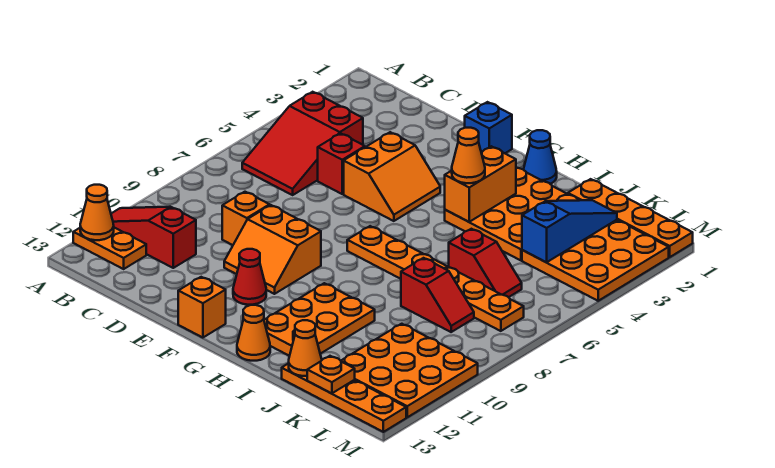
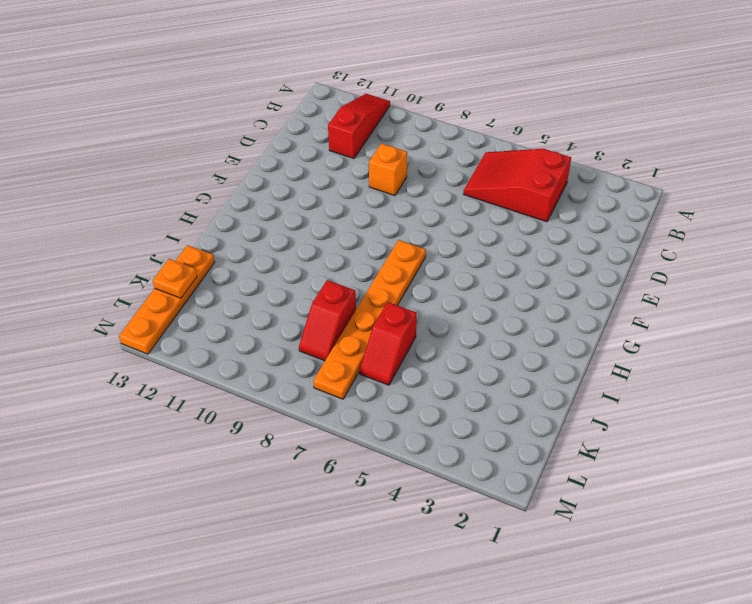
none -> orange 1x2 plate [73,228,146,269]
none -> red 1x1 brick [318,133,365,194]
none -> orange 2x2 slope [344,132,440,221]

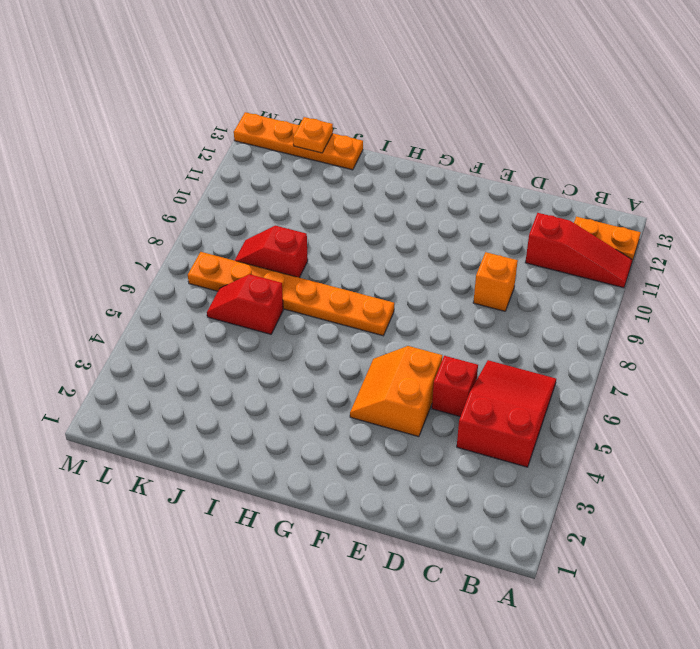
none -> orange 2x2 slope [224,205,321,294]
none -> blue 1x1 brick [465,102,512,153]
none -> red 1x1 cone [233,249,266,305]

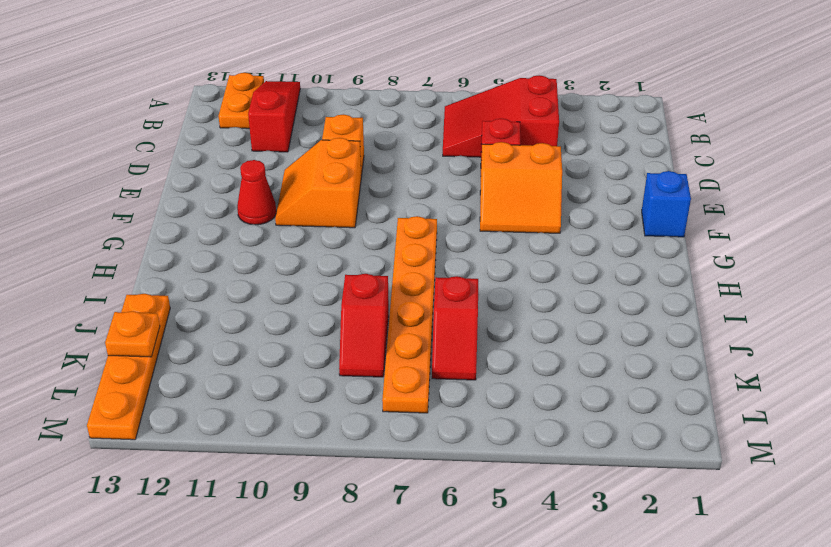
none -> orange 1x1 brick [178,277,226,338]
none -> blue 1x1 cone [523,130,557,184]
none -> orange 3x3 plate [445,167,579,260]

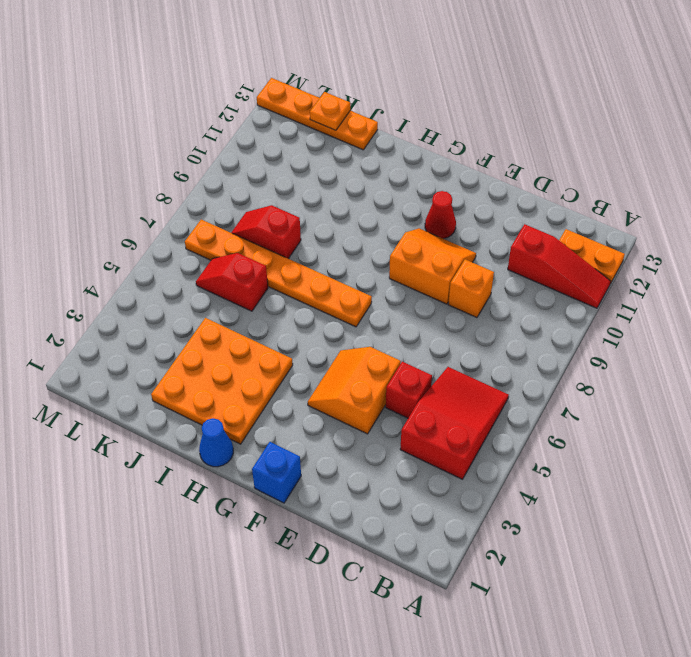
none -> orange 1x1 brick [178,277,226,338]
none -> orange 2x3 plate [264,283,375,356]
none -> orange 1x1 cone [237,305,270,361]

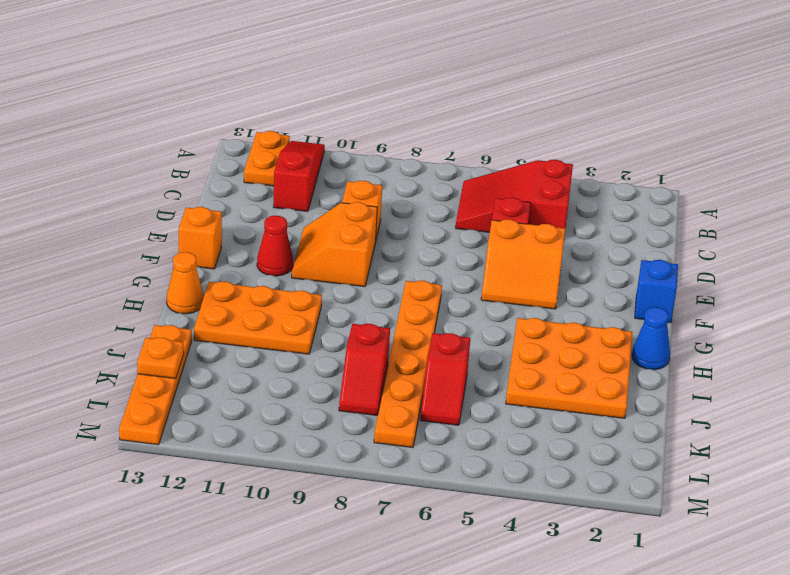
none -> orange 1x4 plate [568,179,693,257]
none -> orange 3x3 plate [522,220,669,301]
none -> orange 3x3 plate [341,324,478,417]

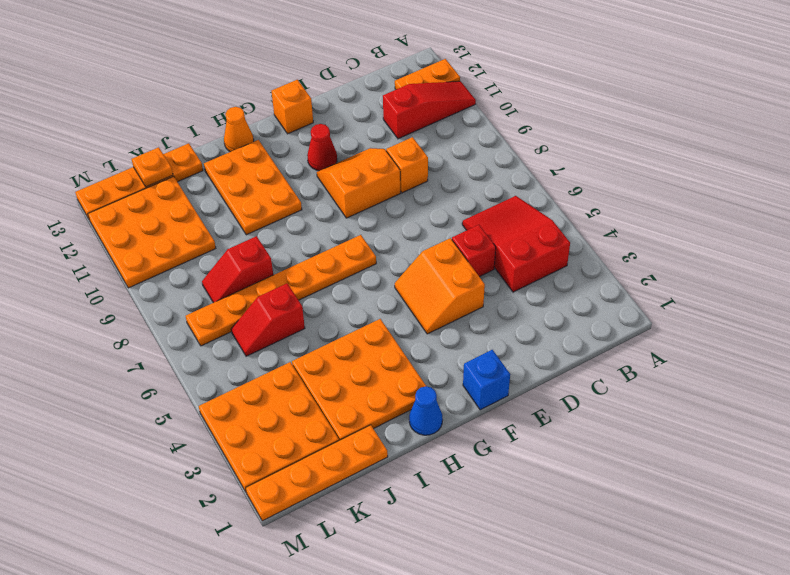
none -> orange 1x1 cone [80,185,114,240]
none -> orange 1x2 brick [445,146,516,222]
none -> orange 1x1 cone [289,320,322,376]

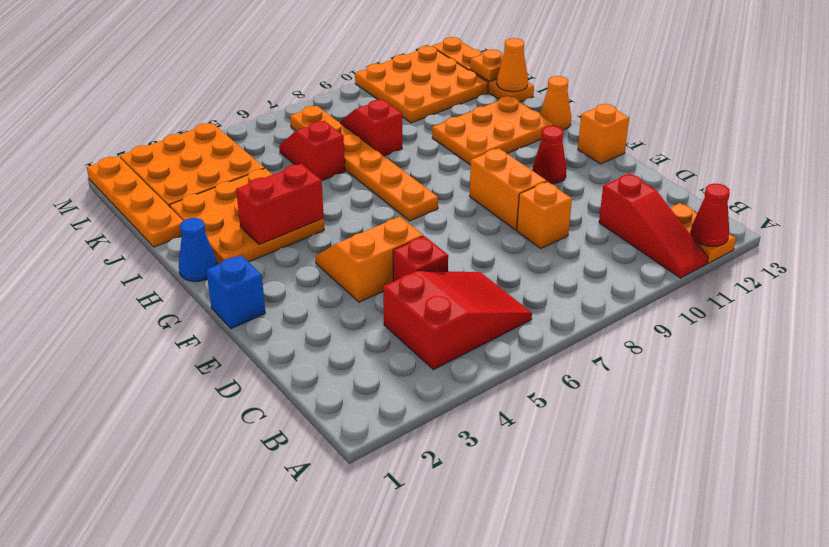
red 1x1 cone [691,183,730,247] -> orange 1x1 cone [80,185,114,240]
red 1x2 brick [236,164,324,244] -> orange 1x2 brick [445,146,516,222]
none -> blue 1x3 slope [522,200,617,262]
none -> orange 1x1 cone [452,128,485,183]

